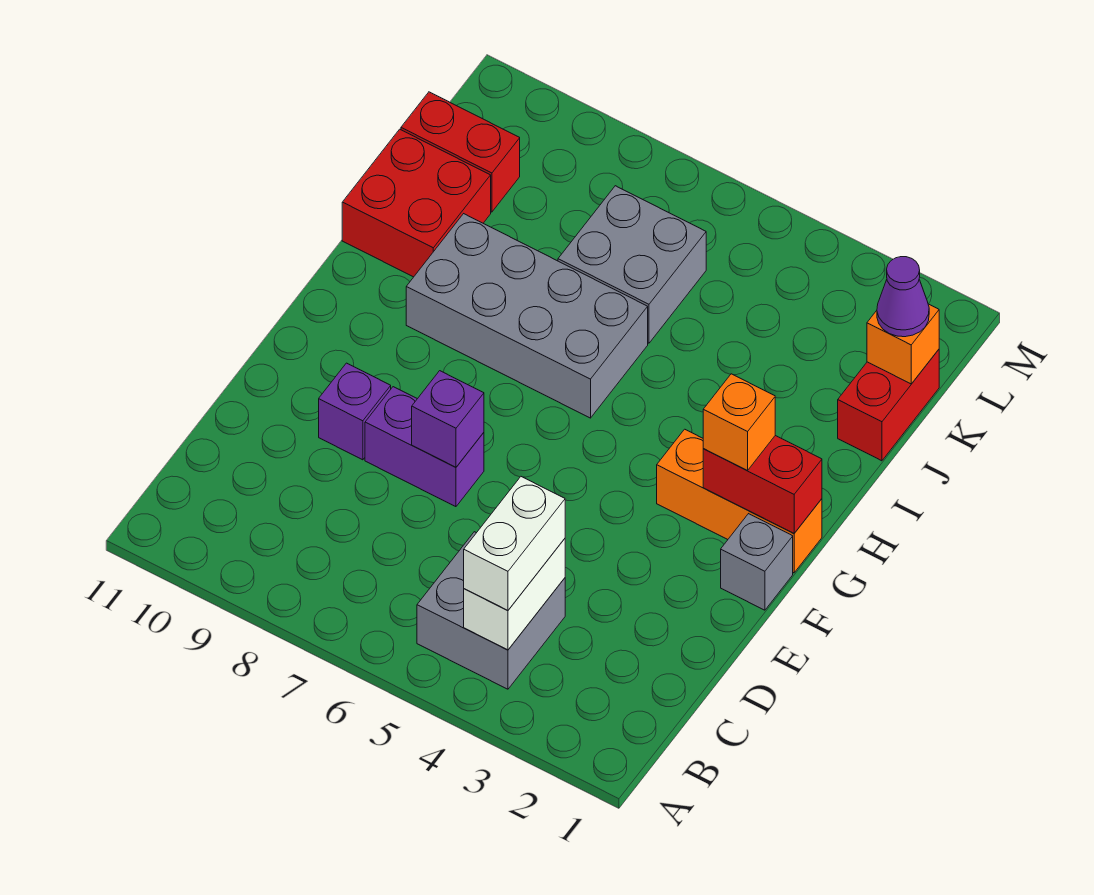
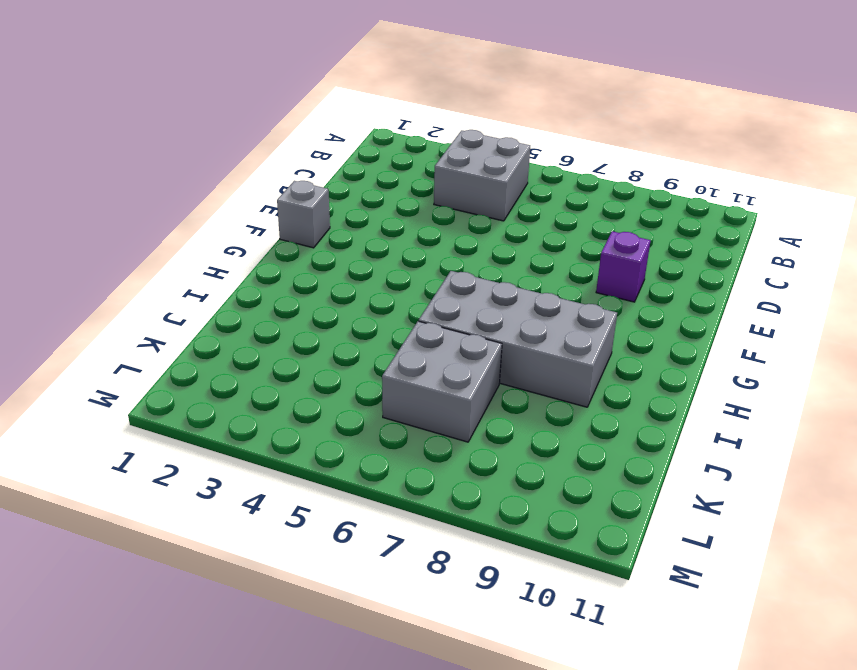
none -> purple 1x2 brick [365,387,484,507]
none -> orange 1x3 brick [657,429,822,573]
none -> red 2x2 brick [342,129,491,277]

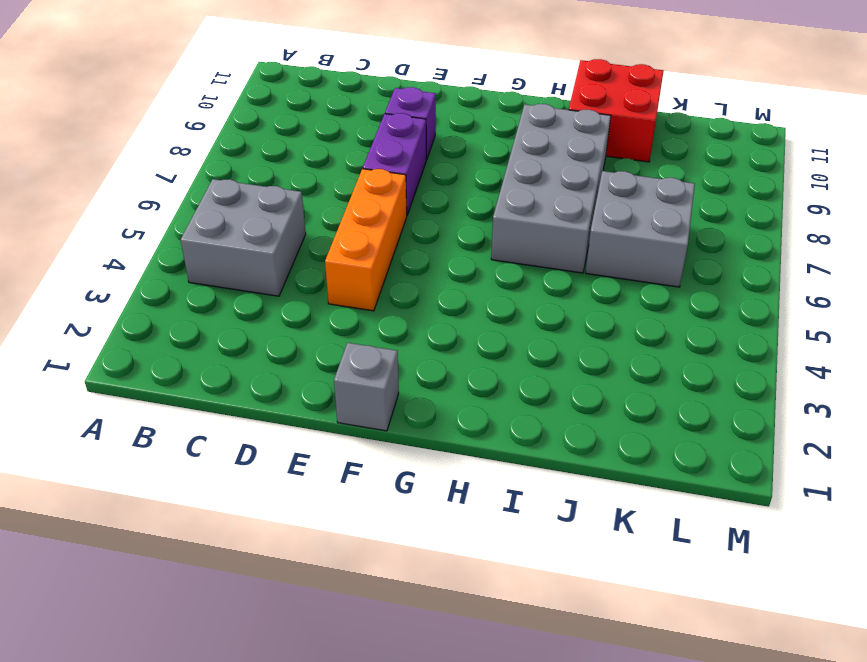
orange 1x3 brick [325,169,407,311] -> orange 1x3 brick moved to [657,429,822,573]
none -> red 1x2 brick [838,350,939,461]
none -> red 1x2 brick [401,92,520,212]
none -> white 1x2 brick [464,539,565,650]

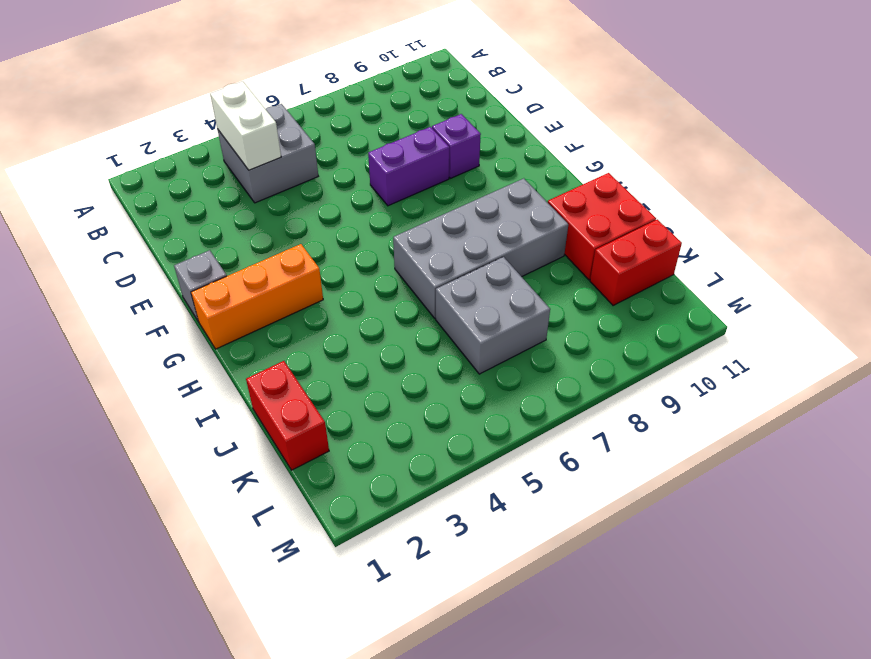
none -> purple 1x1 brick [412,371,484,467]
none -> red 1x2 brick [703,436,822,533]
none -> orange 1x1 brick [867,304,939,384]

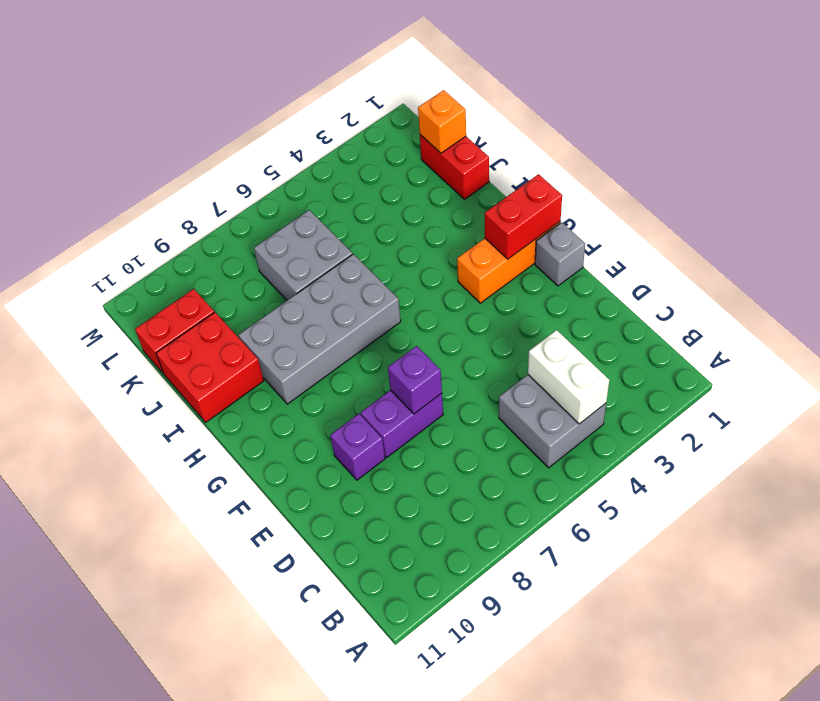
none -> white 1x2 brick [464,477,565,611]
none -> orange 1x1 brick [703,374,775,470]
none -> purple 1x1 cone [877,257,929,337]

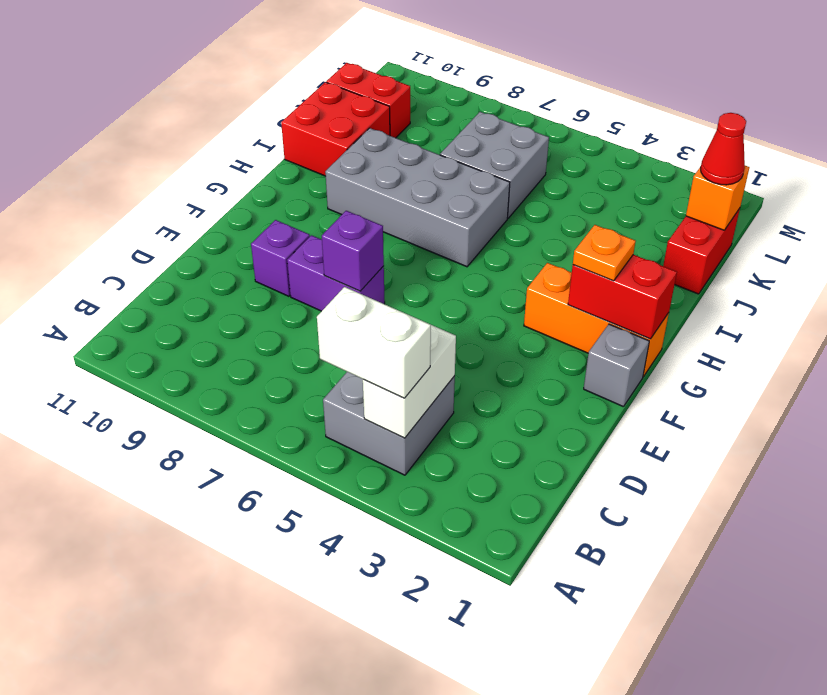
white 1x2 brick [317,287,431,398] -> white 1x2 brick turned to [464,477,565,611]
orange 1x1 plate [573,225,636,281] -> orange 1x1 brick [703,374,775,470]
red 1x1 cone [701,113,746,185] -> purple 1x1 cone [877,257,929,337]

